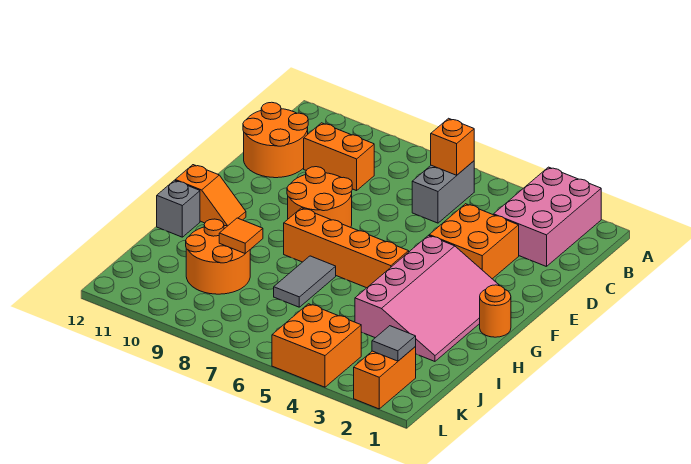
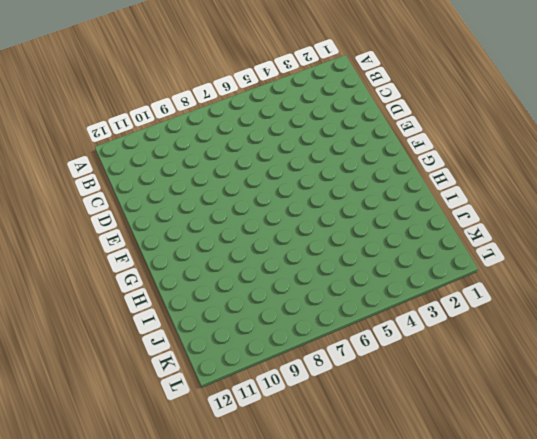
none -> pink 2x3 brick [494,167,601,267]
none -> grey 1x2 brick [412,161,474,223]
none -> orange 1x2 brick [304,123,374,191]

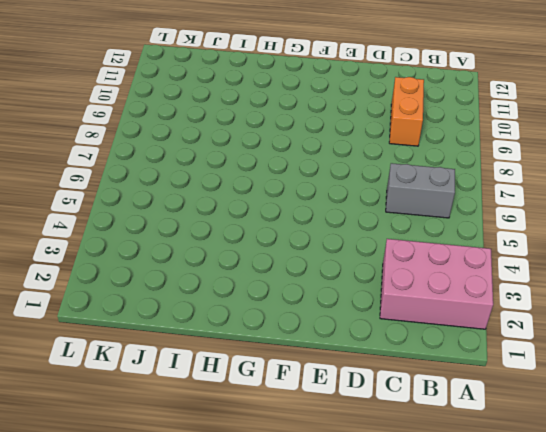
none -> orange 2x2 round brick [243,102,308,178]
none -> orange 2x2 brick [429,204,519,279]
none -> orange 2x2 round brick [287,167,352,227]

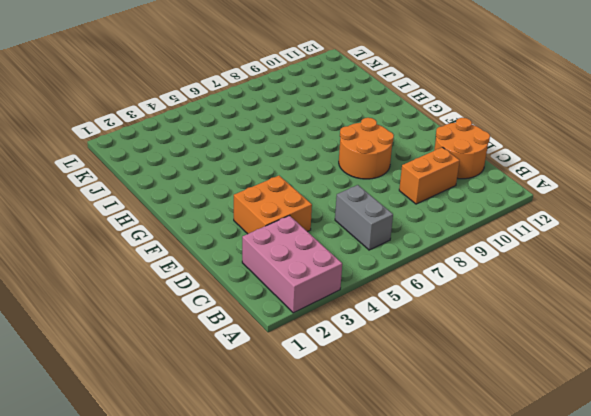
none -> pink 3x4 slope [355,236,500,361]
none -> orange 1x1 round brick [480,285,511,337]
none -> orange 1x4 brick [284,208,409,288]

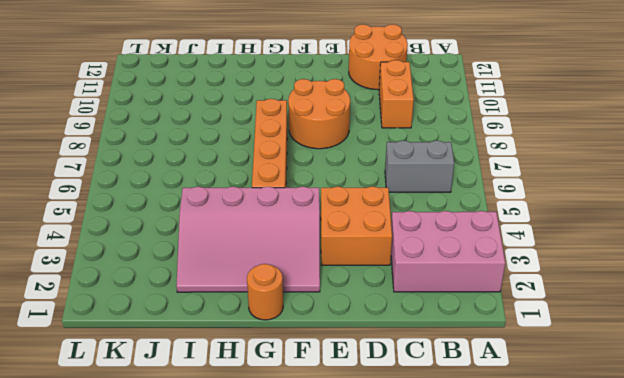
none -> orange 1x2 slope [175,165,246,226]
none -> grey 1x2 tile [274,256,336,307]
none -> grey 1x1 brick [157,180,200,237]

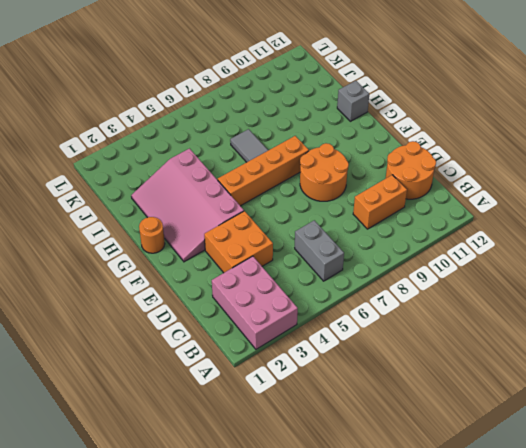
none -> orange 1x2 slope [175,165,246,226]
none -> orange 2x2 round brick [186,219,250,294]
none -> orange 1x2 brick [354,347,416,409]

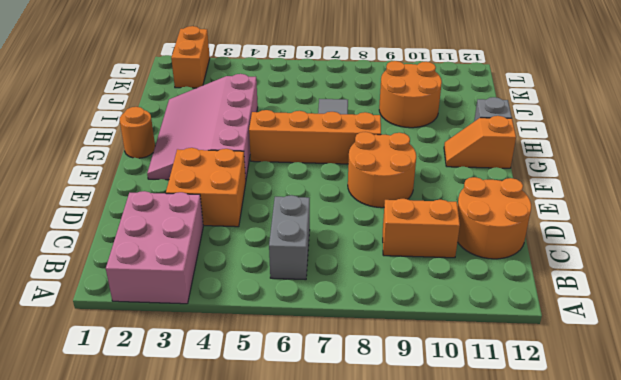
none -> orange 2x2 brick [272,304,362,387]
none -> orange 1x1 brick [431,118,474,175]
none -> orange 1x1 tile [219,218,263,254]

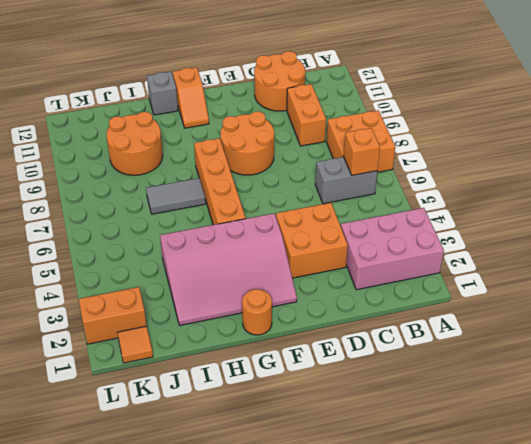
orange 2x2 brick [327,110,395,172] -> orange 2x2 brick moved to [272,304,362,387]
orange 1x1 tile [117,326,153,363] -> orange 1x1 tile moved to [219,218,263,254]
none -> grey 1x1 tile [372,326,416,361]

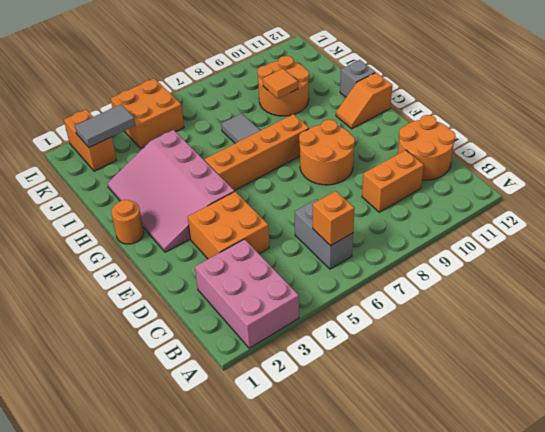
grey 1x2 tile [75,105,135,147] -> grey 1x1 tile [372,326,416,361]

